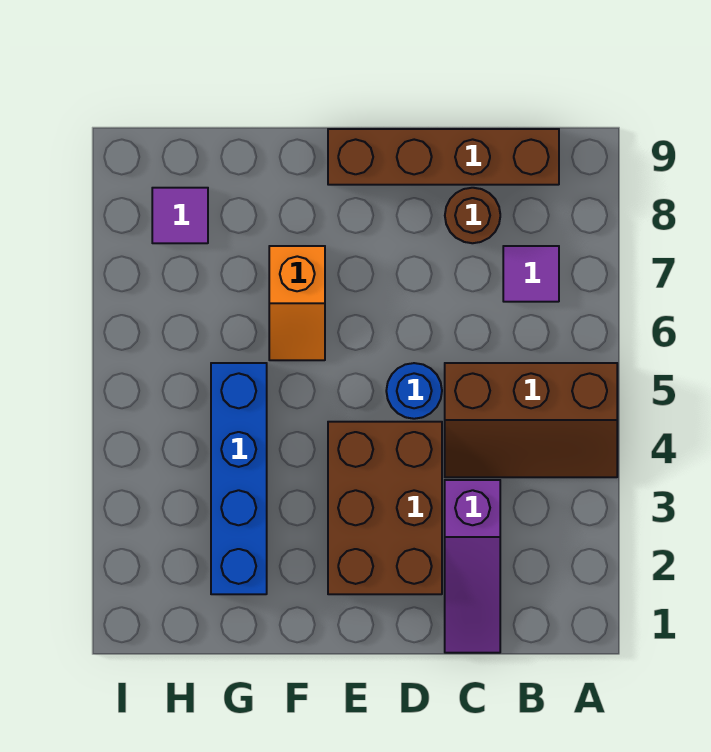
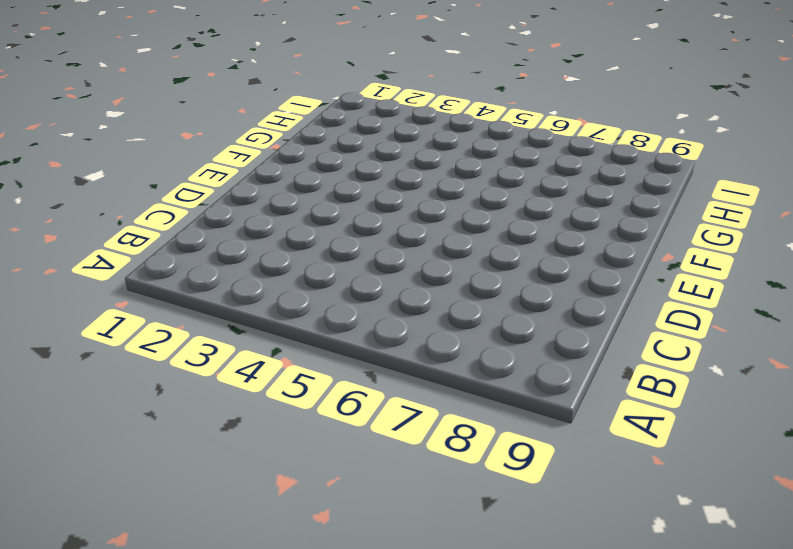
none -> brown 2x3 slope [445,363,617,477]
none -> purple 1x1 tile [503,246,559,302]

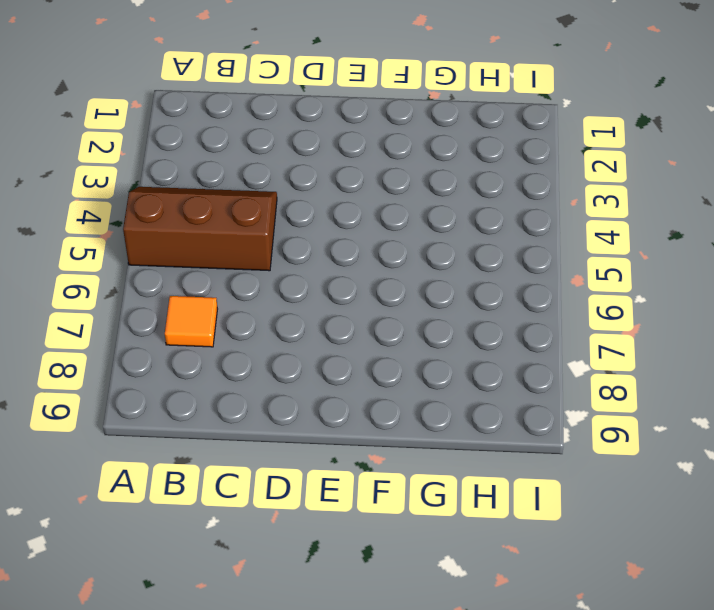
orange 1x1 tile [165,296,217,347] -> purple 1x1 tile [503,246,559,302]
none -> brown 1x4 brick [328,129,559,185]
none -> purple 1x3 slope [445,480,500,653]

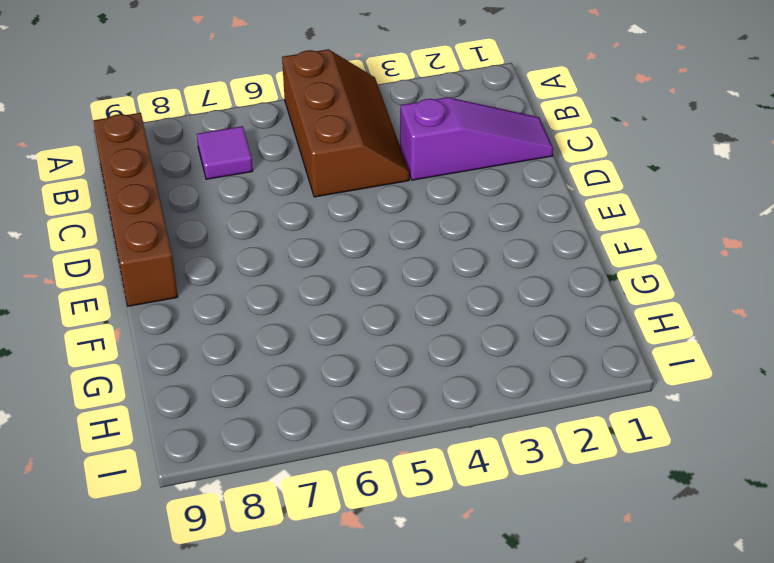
none -> brown 1x1 round brick [445,188,500,243]
none -> brown 2x3 brick [328,422,442,594]

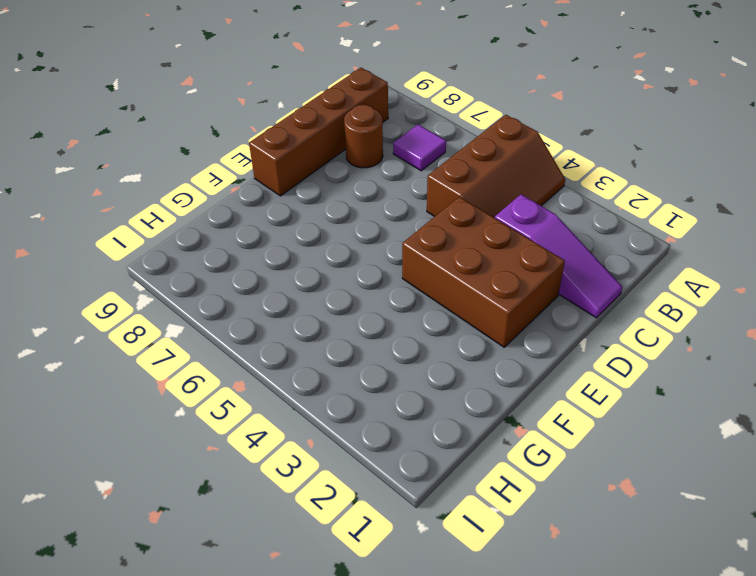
none -> blue 1x1 round brick [386,363,442,419]
none -> orange 1x2 slope [269,246,325,360]

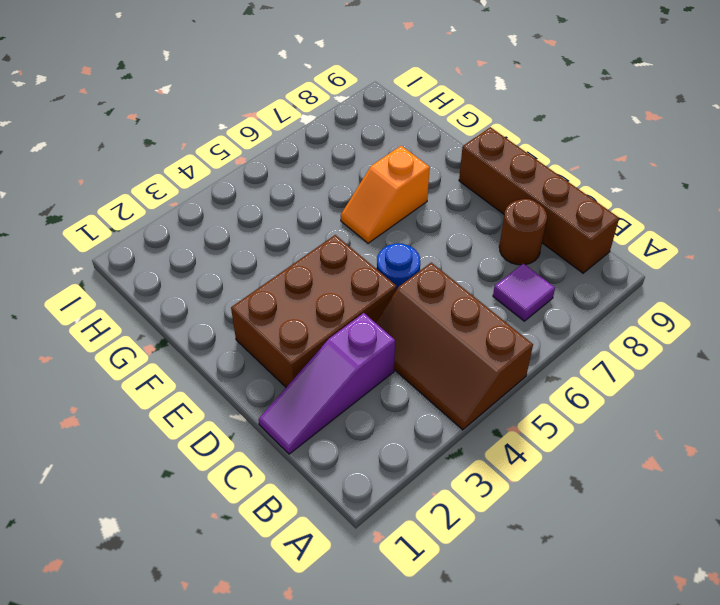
none -> blue 1x4 brick [211,363,267,594]
none -> purple 1x1 tile [152,188,208,243]

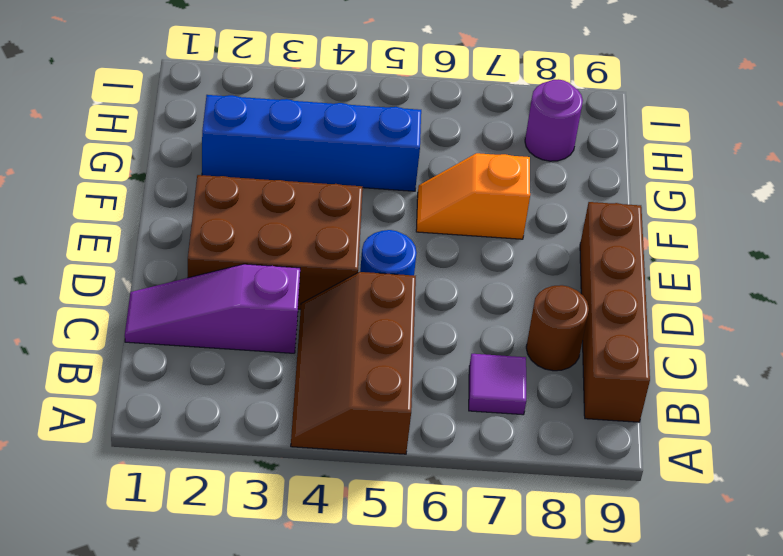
purple 1x1 round brick [525,79,583,161] -> purple 1x1 tile [152,188,208,243]

